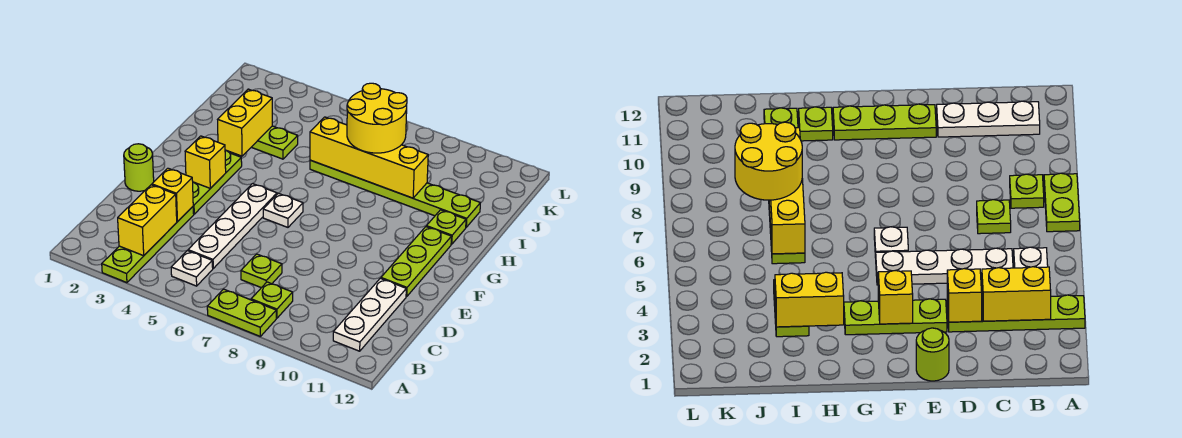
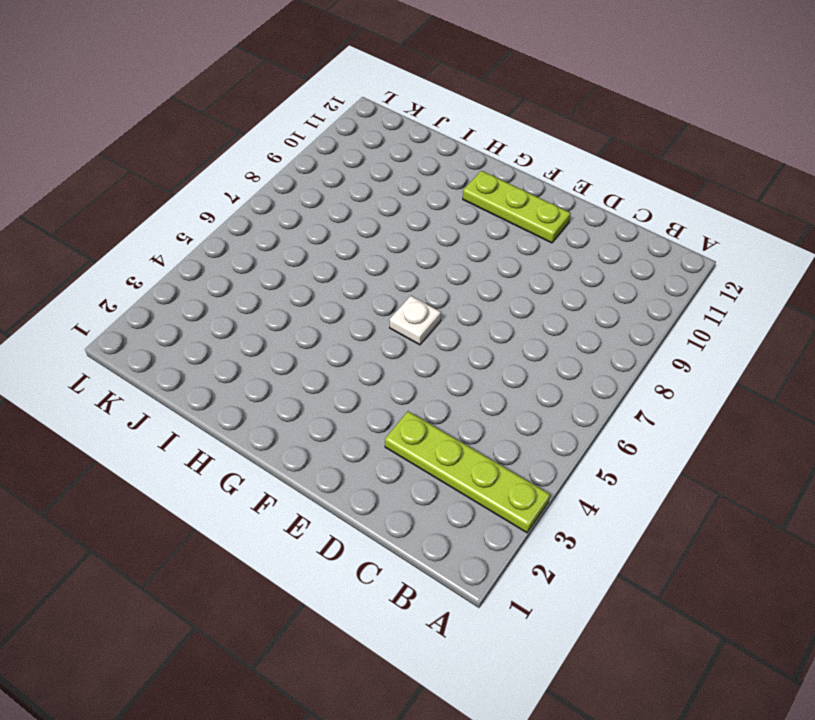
none -> lime 1x2 plate [207,289,276,336]
none -> white 1x1 plate [171,251,213,286]
none -> lime 1x1 plate [251,282,293,318]

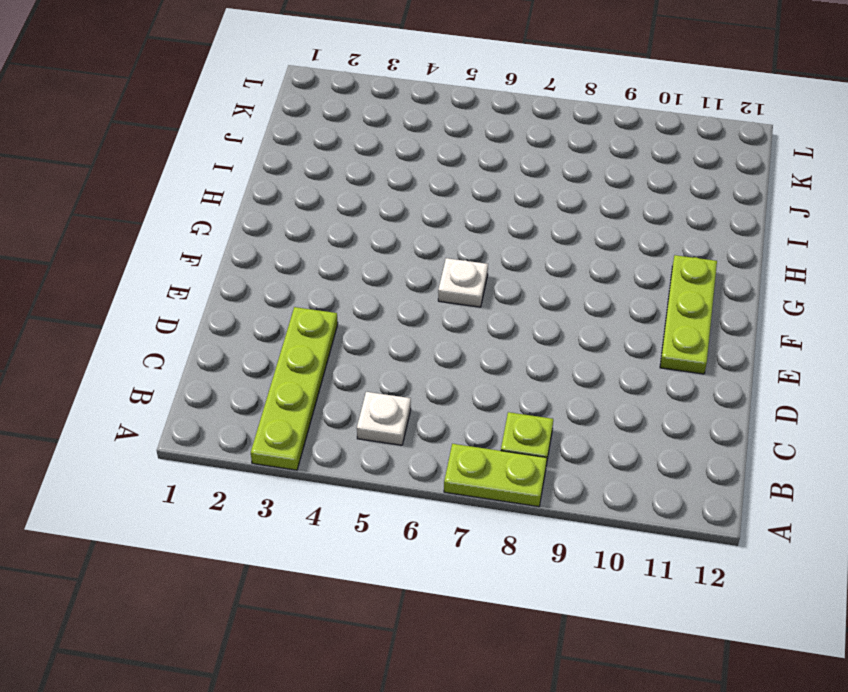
none -> white 1x3 plate [333,278,406,351]
none -> white 1x4 plate [188,184,277,268]
none -> lime 1x1 plate [241,254,282,288]

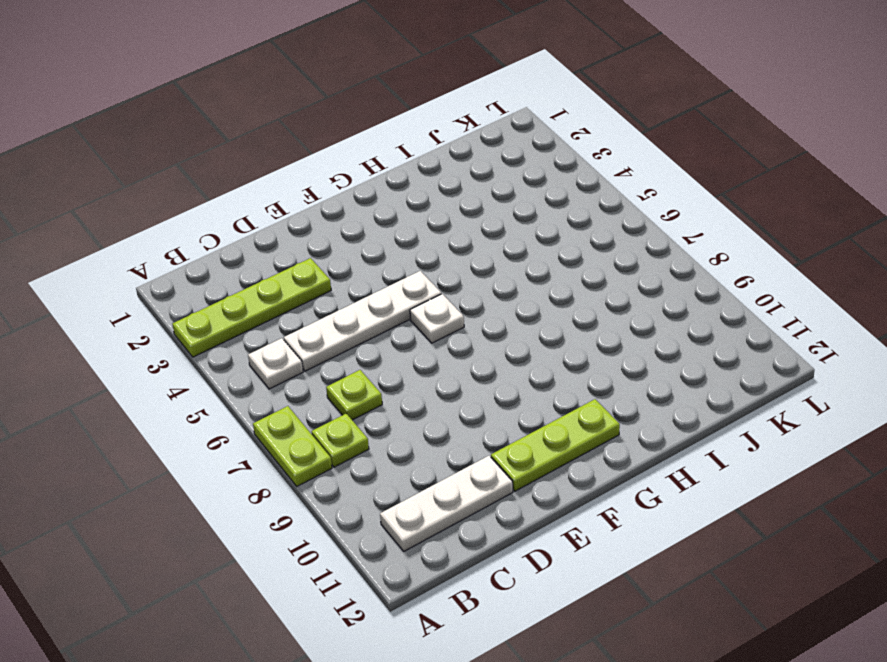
none -> lime 1x1 round brick [124,144,154,191]
none -> lime 1x3 plate [193,150,242,214]
none -> lime 1x1 plate [426,210,466,244]

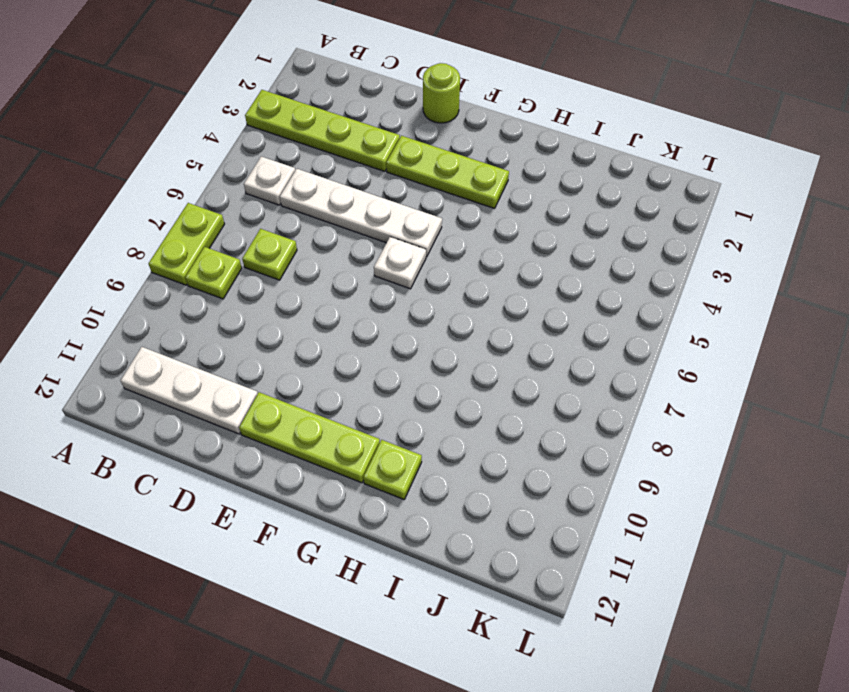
none -> lime 1x2 plate [252,126,298,159]
none -> lime 1x6 plate [310,160,480,227]
none -> yellow 1x2 brick [118,185,177,256]

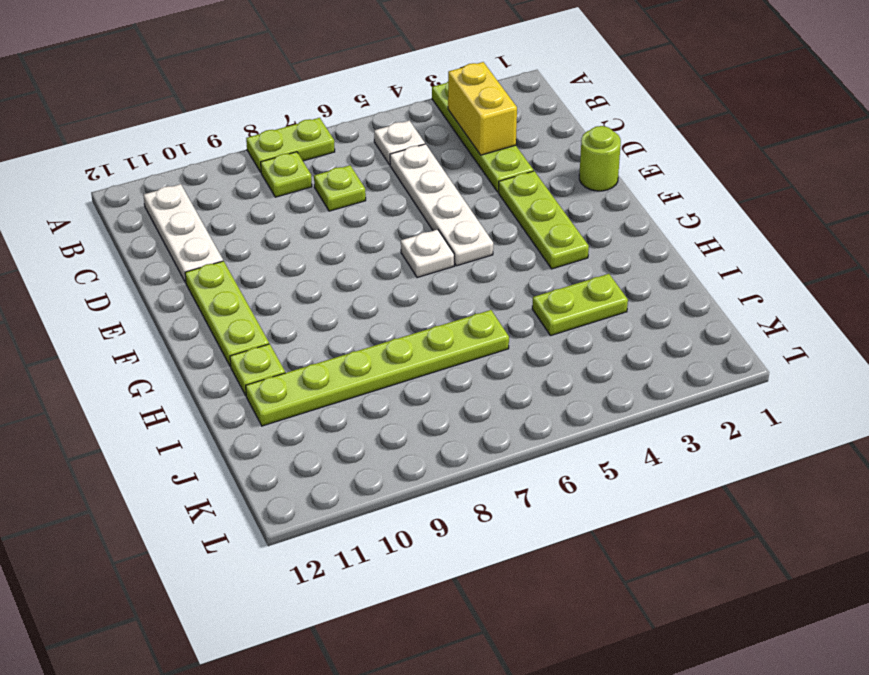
none -> yellow 1x1 brick [152,168,193,222]
none -> yellow 1x1 brick [185,136,226,188]
none -> yellow 1x2 brick [218,89,272,156]

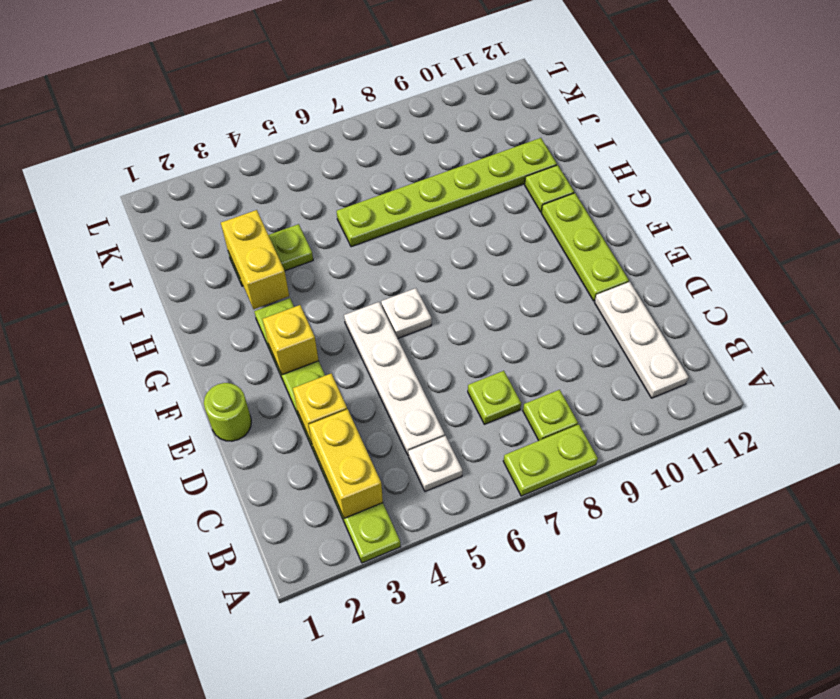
none -> yellow 1x4 brick [310,117,428,198]
none -> yellow 2x2 round brick [347,83,407,153]

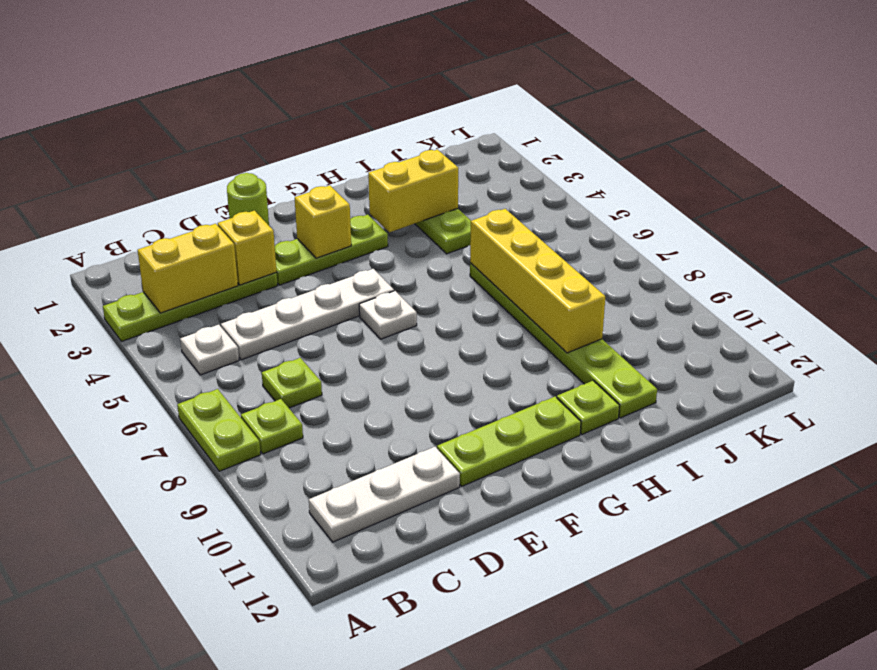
none -> yellow 2x2 round brick [347,83,407,153]

